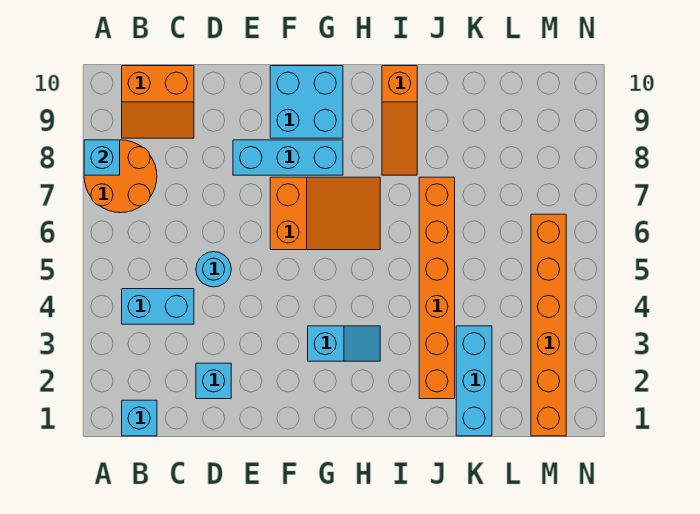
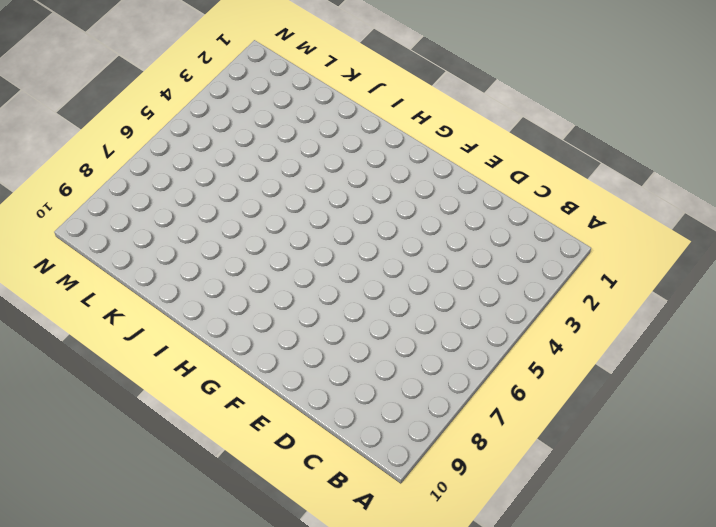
none -> orange 2x2 round brick [84,140,157,213]
none -> cyan 1x1 brick [122,400,157,436]
none -> cyan 1x2 brick [122,289,194,324]

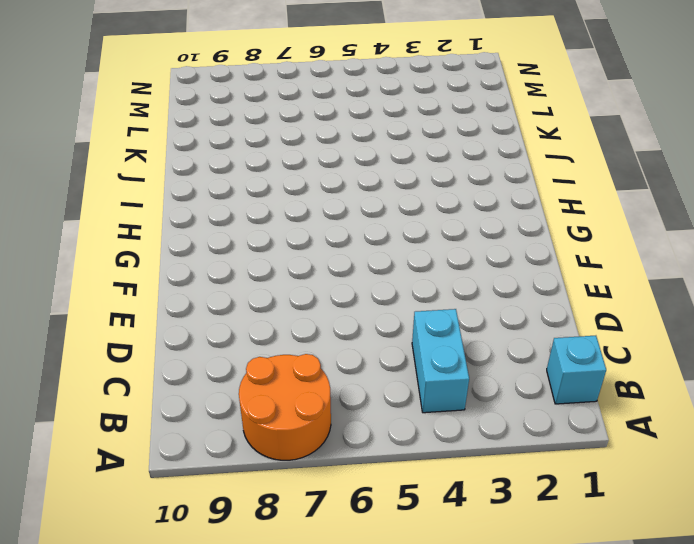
none -> orange 2x2 slope [122,66,194,138]
none -> cyan 1x1 brick [196,363,231,399]
none -> cyan 1x1 round brick [196,252,231,287]

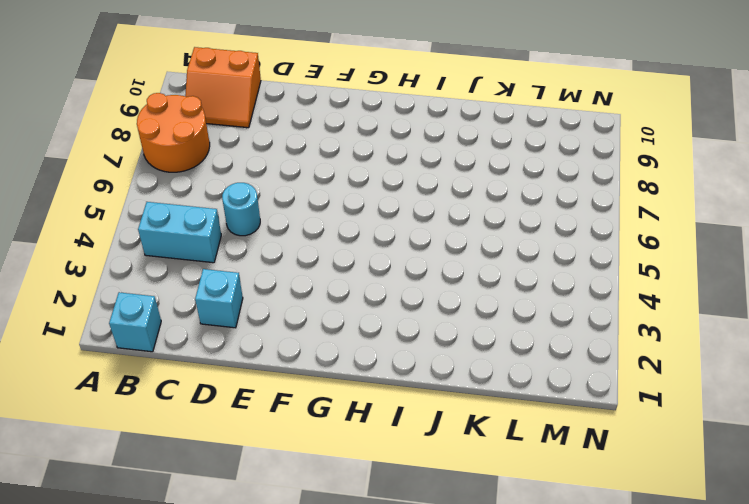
none -> cyan 1x3 brick [233,140,343,175]
none -> orange 2x3 slope [270,177,380,250]
none -> cyan 2x2 brick [270,66,343,138]

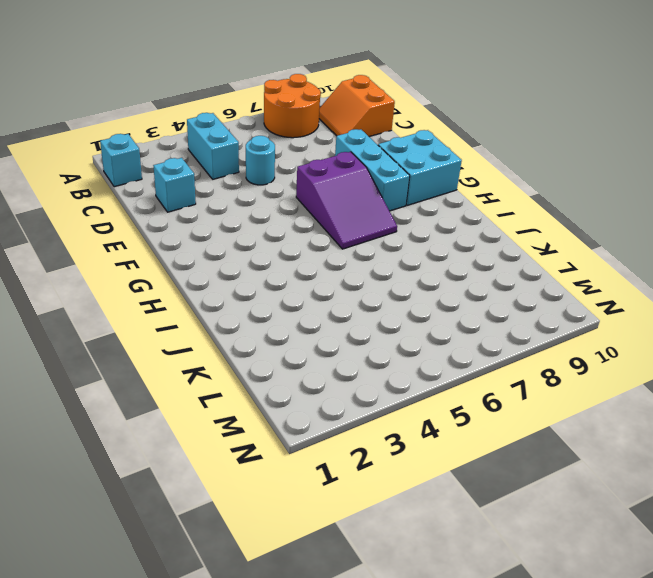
purple 2x3 slope [296,152,397,249] -> orange 2x3 slope [270,177,380,250]
none -> cyan 1x2 slope [308,326,380,361]
none -> orange 1x3 slope [382,66,417,175]
none -> orange 1x6 brick [419,177,455,399]

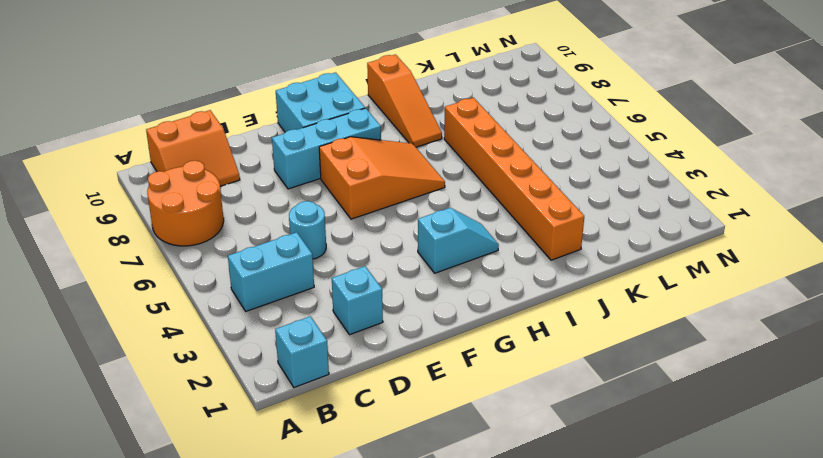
none -> cyan 1x3 brick [456,326,492,436]
none -> orange 1x6 brick [531,214,566,436]
none -> cyan 1x1 brick [84,140,120,175]

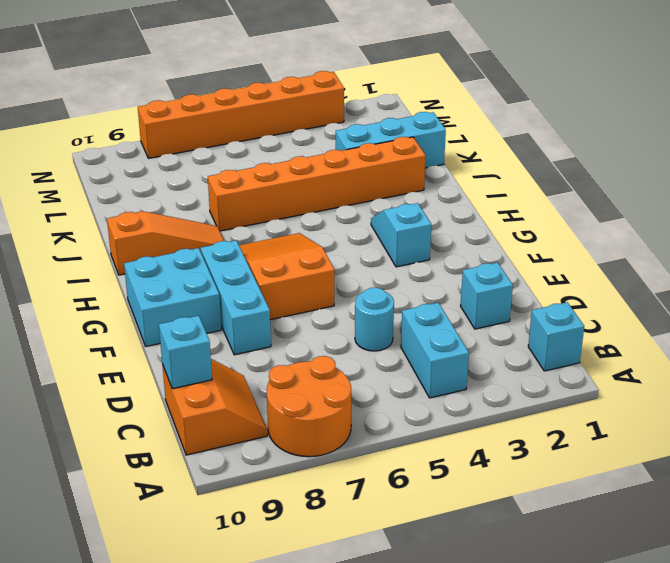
cyan 1x1 brick [159,316,212,389] -> cyan 1x1 brick moved to [84,140,120,175]
orange 1x6 brick [138,71,344,158] -> orange 1x6 brick moved to [531,214,566,436]

